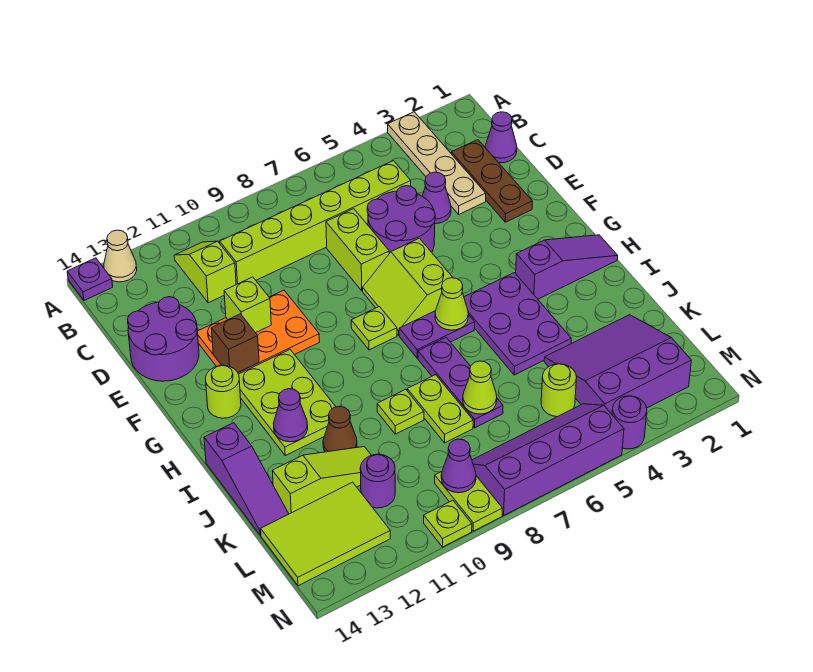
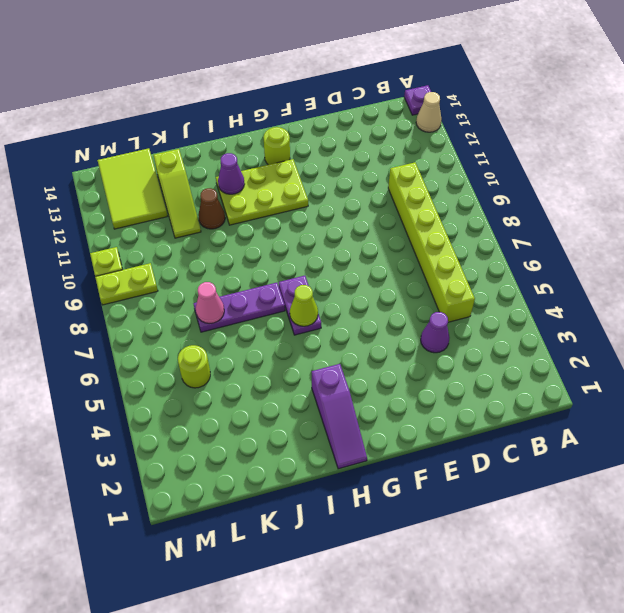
pink 1x1 cone [196,282,224,324] -> lime 1x1 cone [463,361,497,414]
none -> tan 1x4 plate [388,112,486,214]
none -> lime 1x2 slope [174,241,236,303]
none -> purple 1x1 cone [485,112,517,163]
none -> brown 1x3 plate [451,140,532,222]

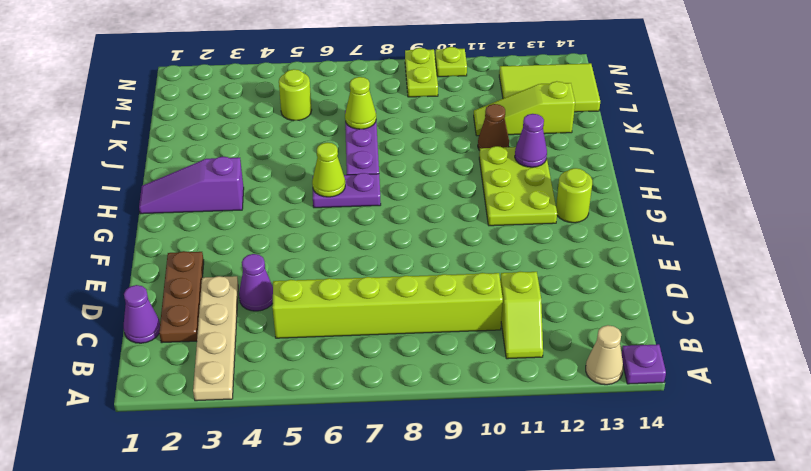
none -> purple 2x2 round brick [367,186,435,253]
none -> lime 1x2 brick [326,209,389,291]
none -> purple 2x2 round brick [127,297,199,381]
none -> orange 2x3 plate [197,290,320,374]

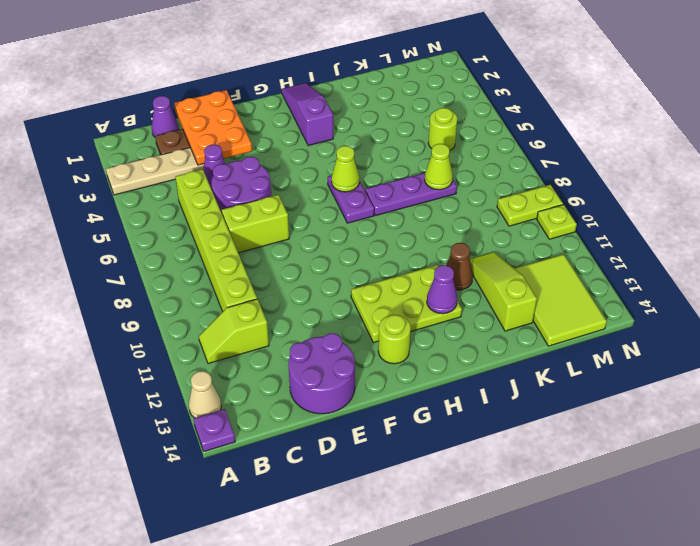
orange 2x3 plate [174,90,252,165] -> orange 2x3 plate moved to [197,290,320,374]
none -> lime 2x2 slope [363,238,453,335]
none -> lime 1x1 plate [351,307,397,350]
none -> purple 2x3 plate [464,273,571,375]
none -> purple 1x3 slope [204,423,289,535]

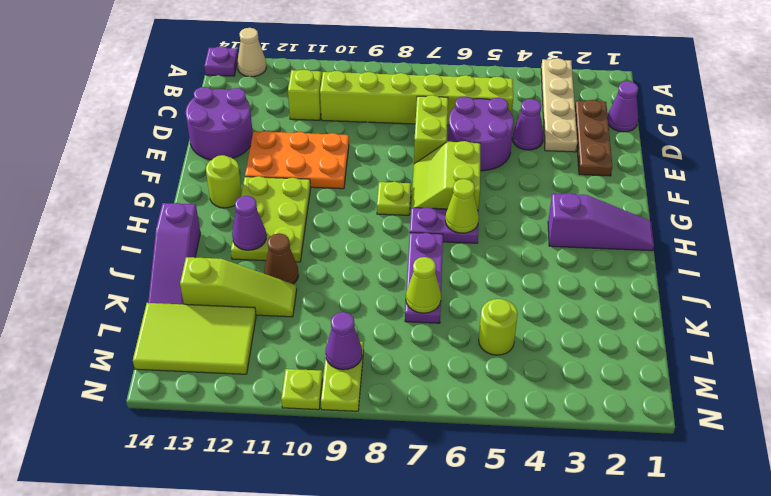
none -> purple 2x3 plate [464,273,571,375]
none -> lime 1x2 plate [407,375,473,443]
none -> lime 1x1 plate [377,389,424,434]
none -> purple 3x3 slope [544,315,691,414]

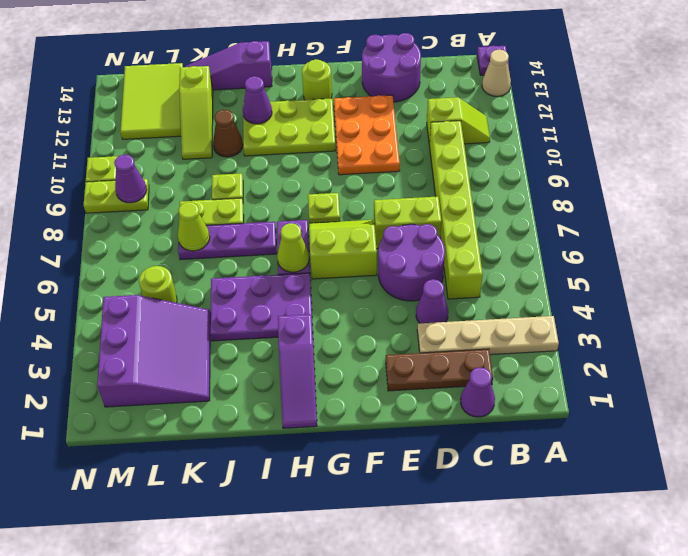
none -> purple 1x1 round brick [360,454,395,508]
none -> purple 2x4 slope [472,404,624,515]
none -> purple 1x1 round brick [612,396,647,449]
none -> lime 1x1 brick [224,277,271,333]

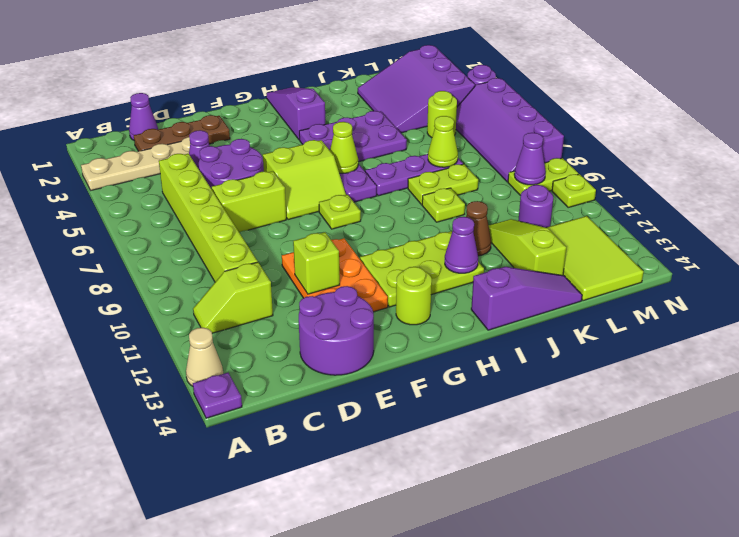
none -> brown 1x1 brick [211,314,259,372]

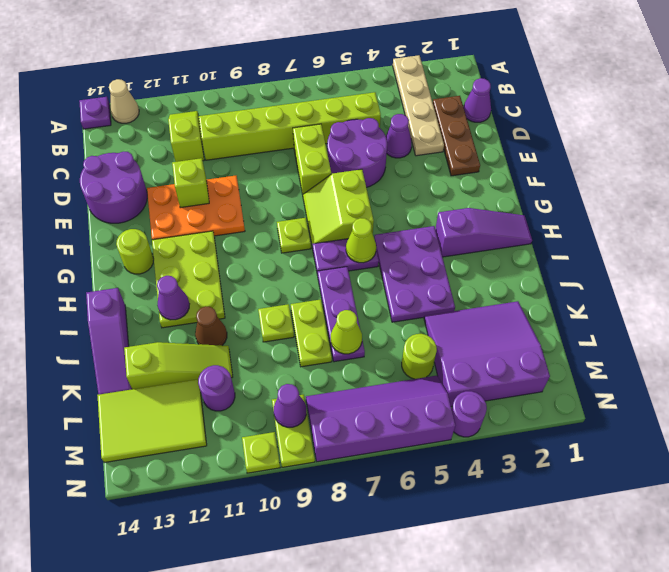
none -> brown 1x1 brick [211,314,259,372]

